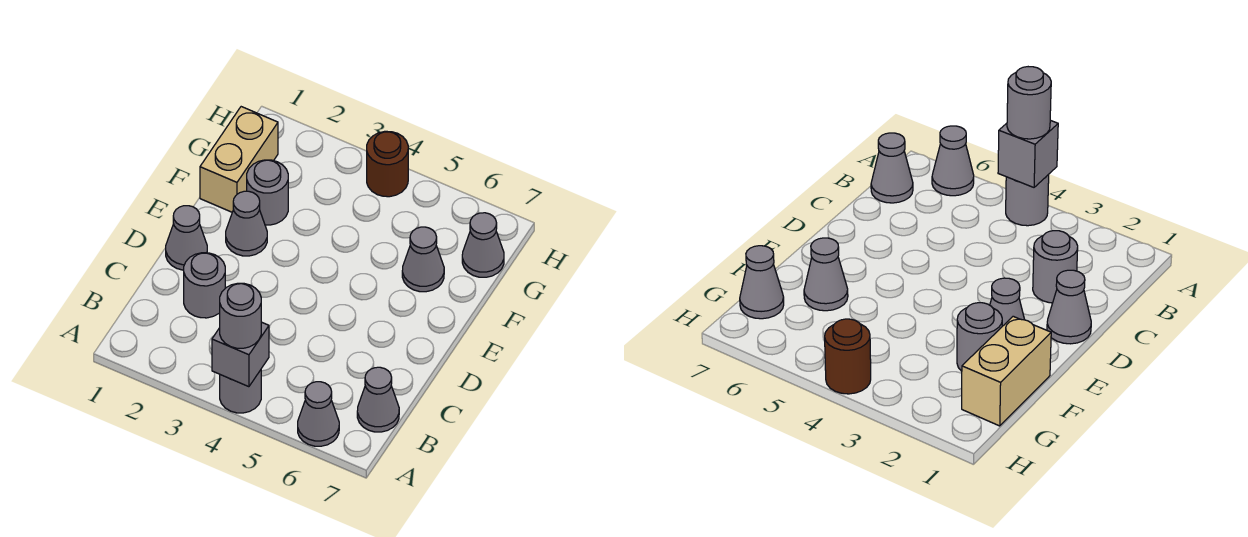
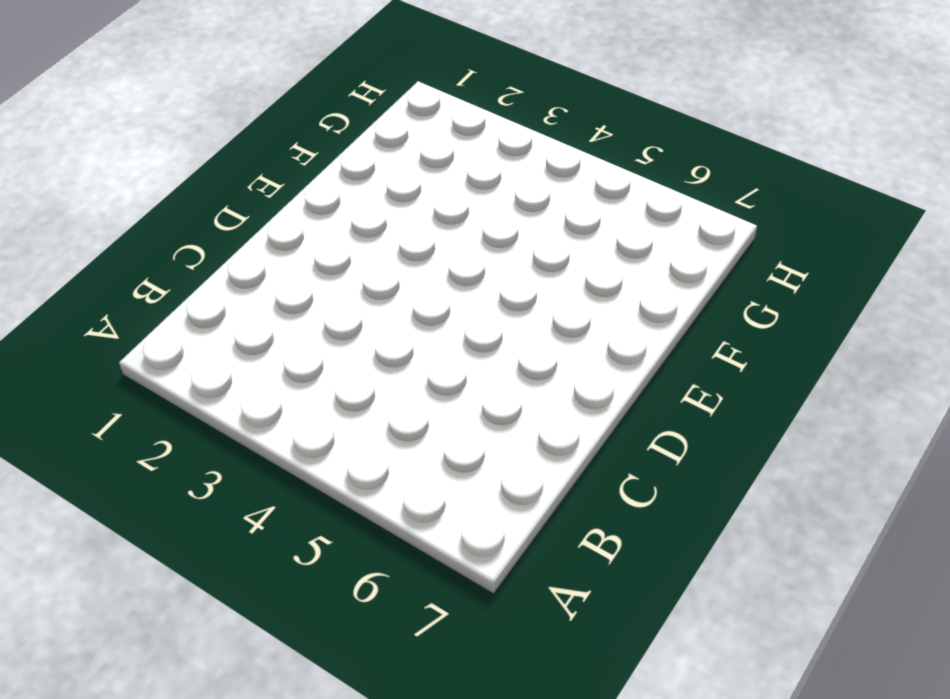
none -> grey 1x1 round brick [220,370,261,413]
none -> grey 1x1 cone [298,382,339,446]
none -> grey 1x1 cone [357,367,399,432]

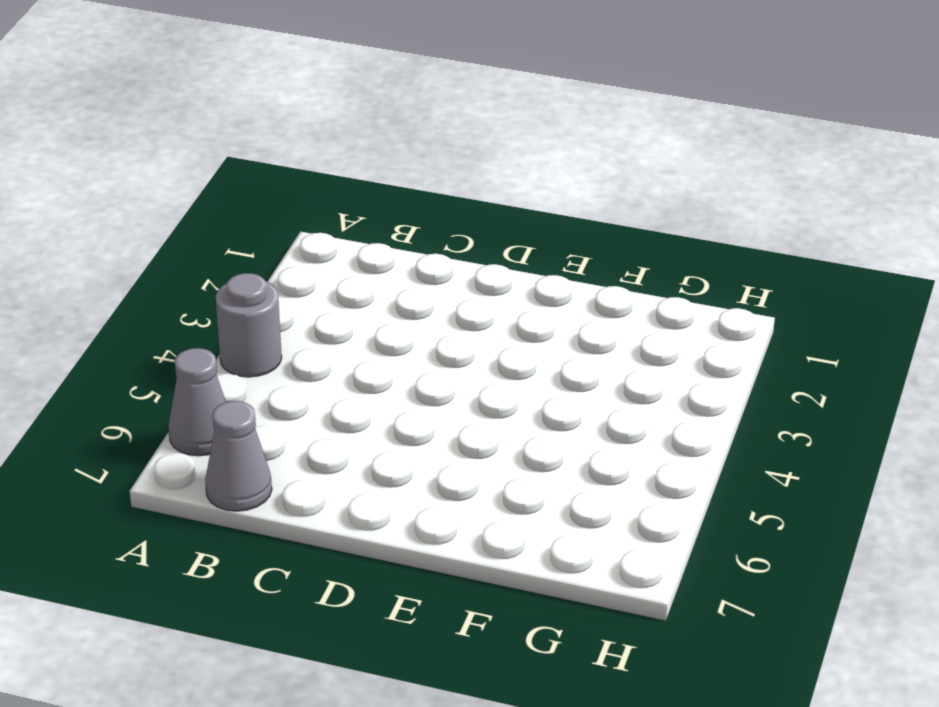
none -> grey 1x1 round brick [184,253,225,318]
none -> grey 1x1 cone [166,206,207,270]
none -> grey 1x1 cone [226,191,267,256]

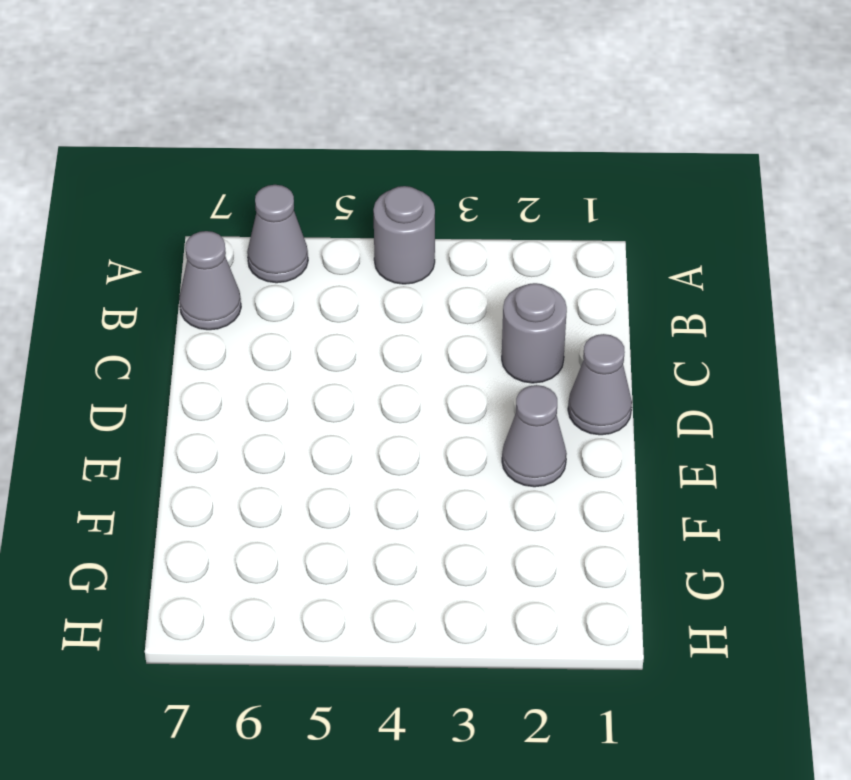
none -> tan 1x2 brick [200,107,278,212]
none -> grey 1x1 round brick [247,160,288,225]
none -> grey 1x1 cone [402,227,444,292]

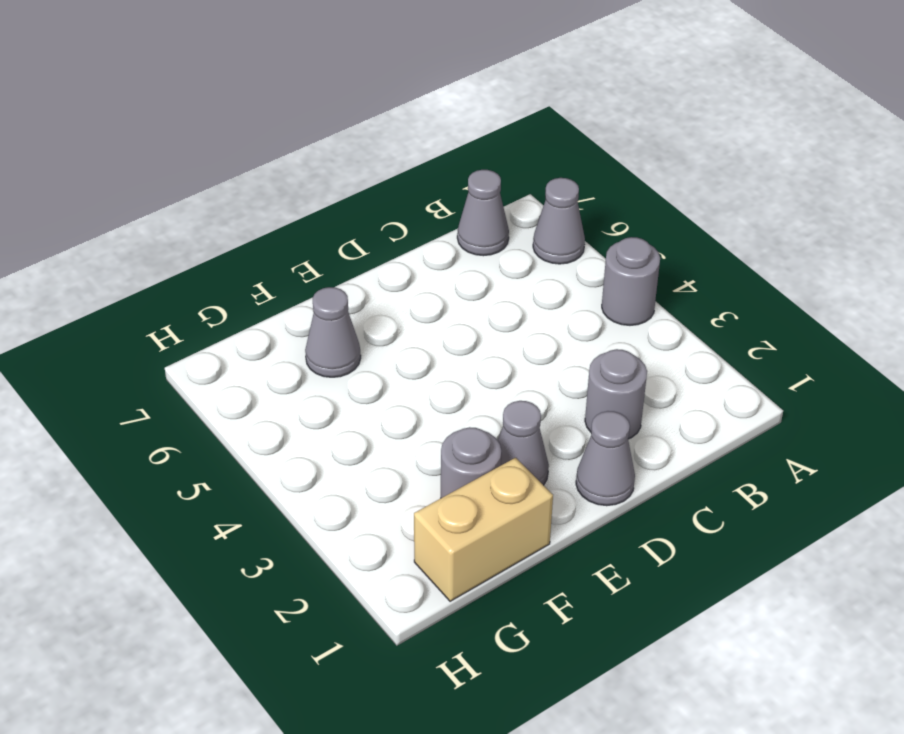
none -> grey 1x1 cone [462,213,504,277]
none -> brown 1x1 round brick [367,131,408,197]
none -> grey 1x1 brick [212,322,269,387]

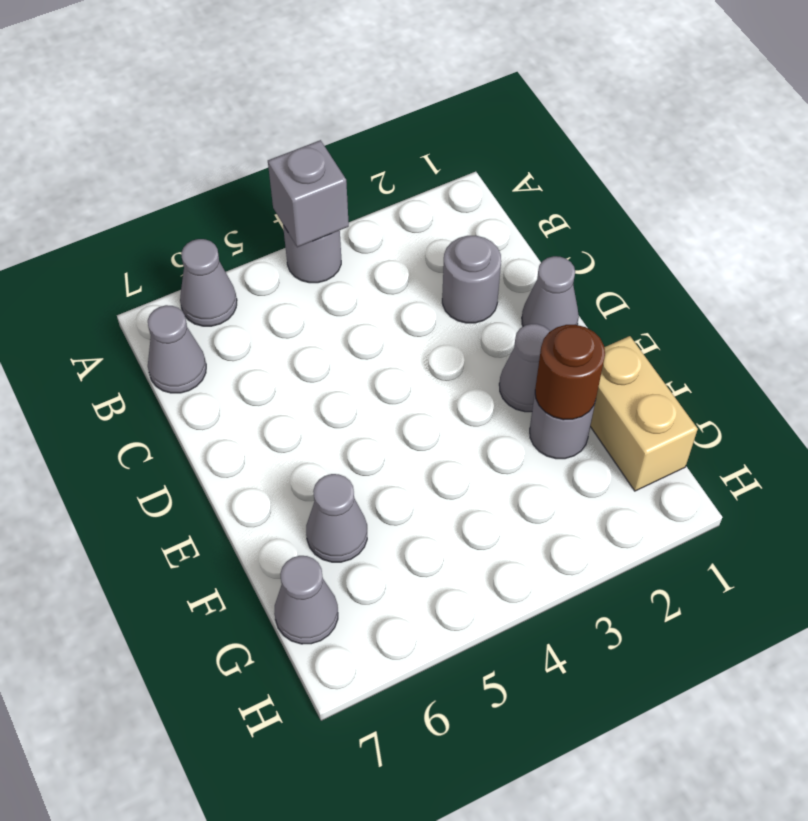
brown 1x1 round brick [535,325,605,420] -> brown 1x1 round brick moved to [367,131,408,197]
none -> grey 1x1 round brick [220,283,261,348]

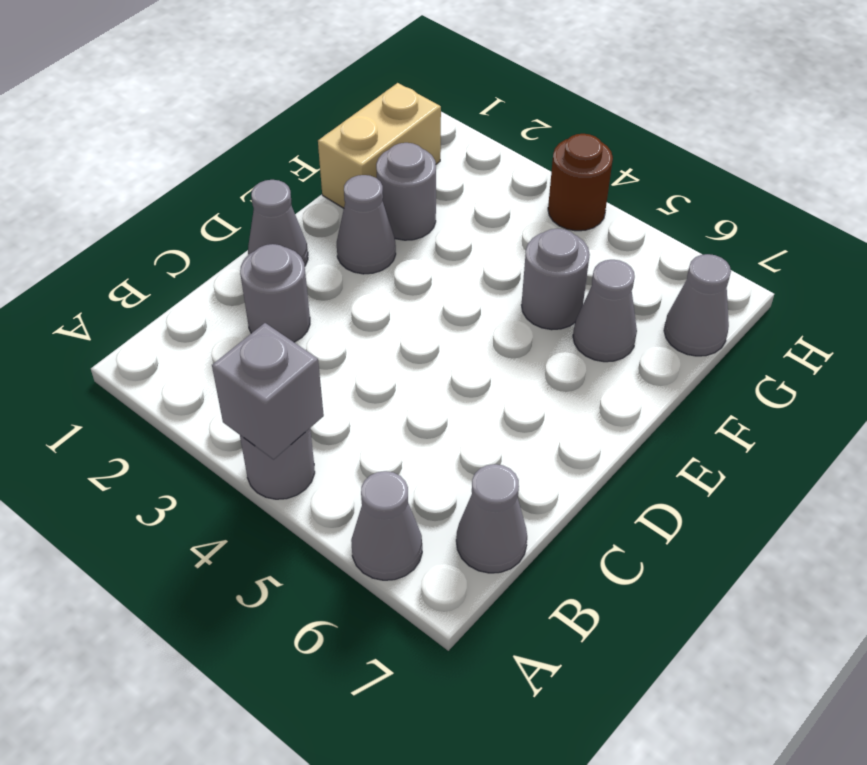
grey 1x1 round brick [522,228,590,330] -> grey 1x1 round brick moved to [220,283,261,348]

